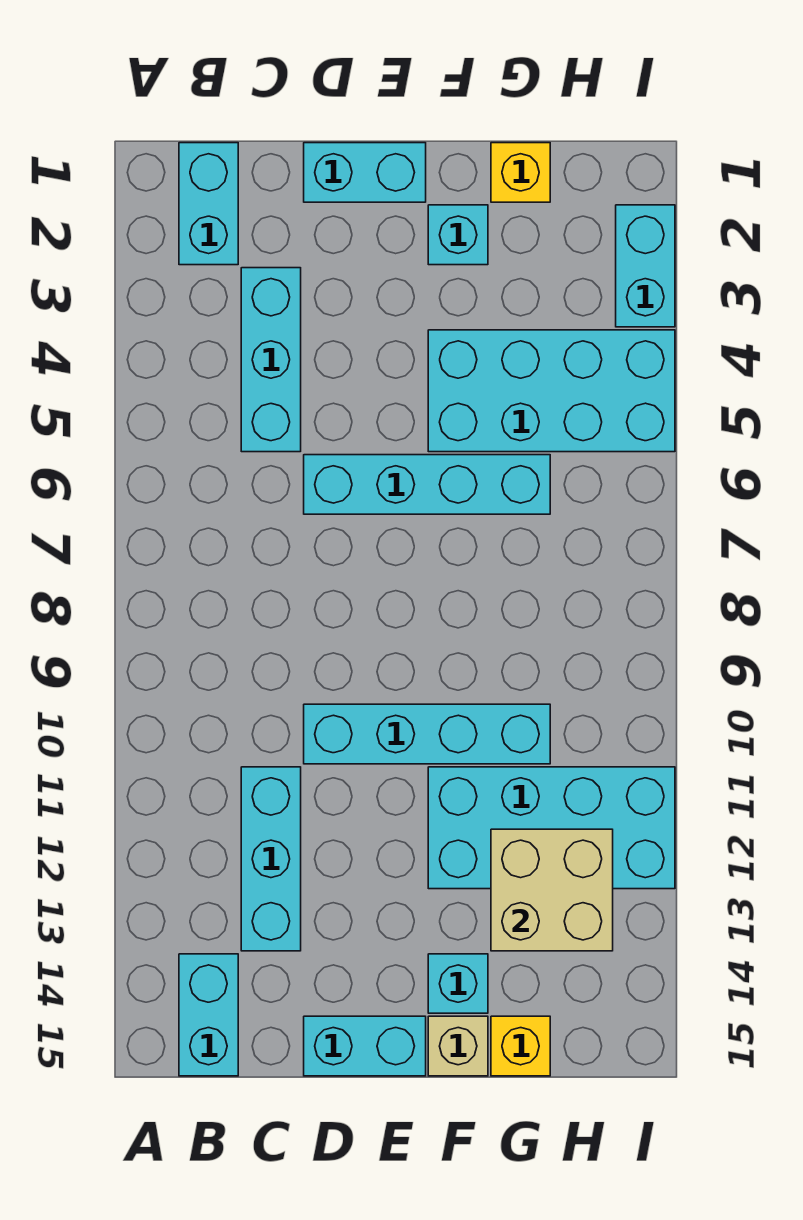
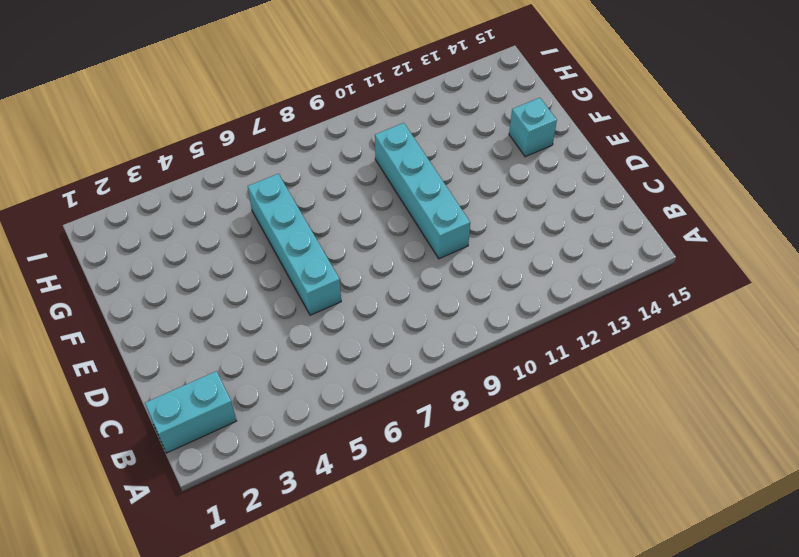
none -> cyan 1x2 brick [179,954,238,1076]
none -> cyan 1x3 brick [241,268,301,452]
none -> cyan 1x3 brick [241,767,301,951]

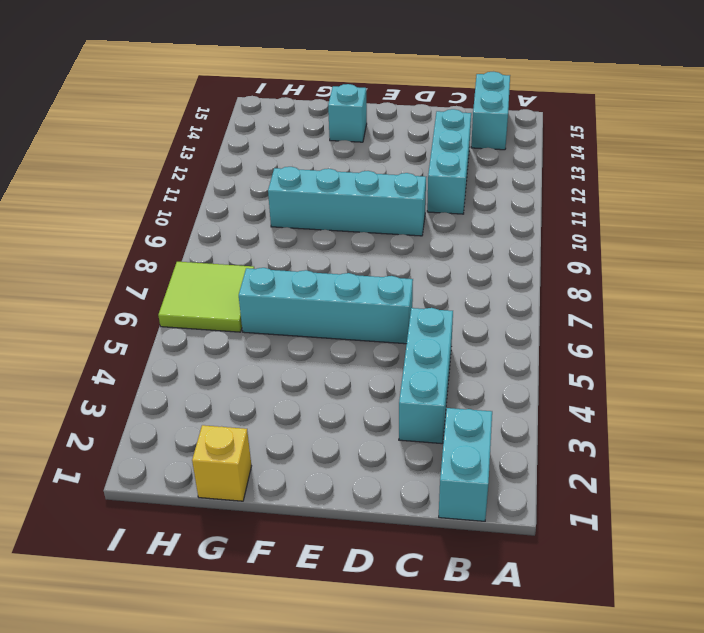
lime 2x2 tile [158,262,254,332] -> none
none -> cyan 1x2 brick [304,143,426,202]
none -> cyan 1x2 brick [304,1016,426,1076]
none -> cyan 1x1 brick [428,205,488,265]

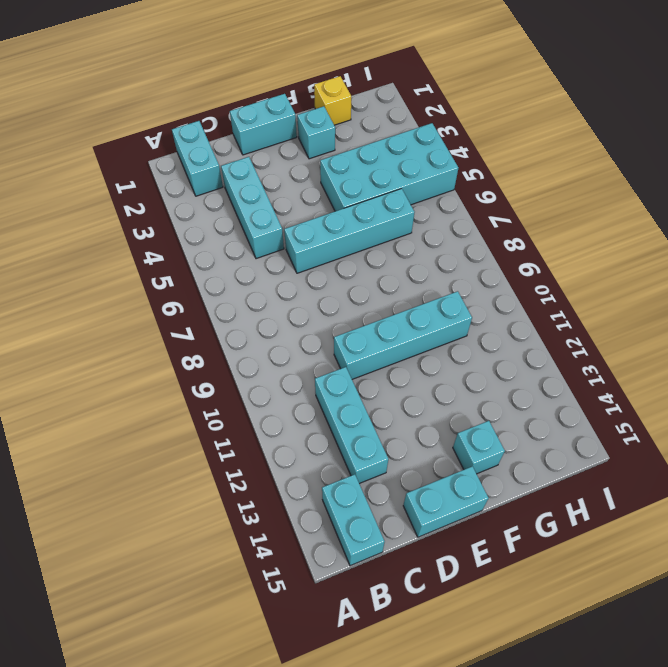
none -> cyan 2x4 brick [428,767,675,889]
none -> tan 1x1 brick [428,1016,488,1076]
none -> yellow 1x1 brick [491,1016,550,1076]

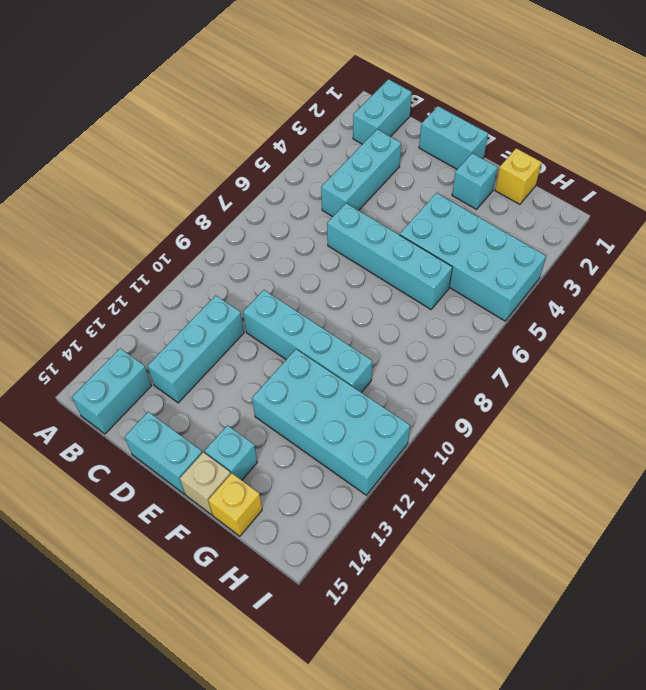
none -> cyan 1x2 brick [616,205,675,327]
none -> tan 2x2 brick [491,829,613,951]

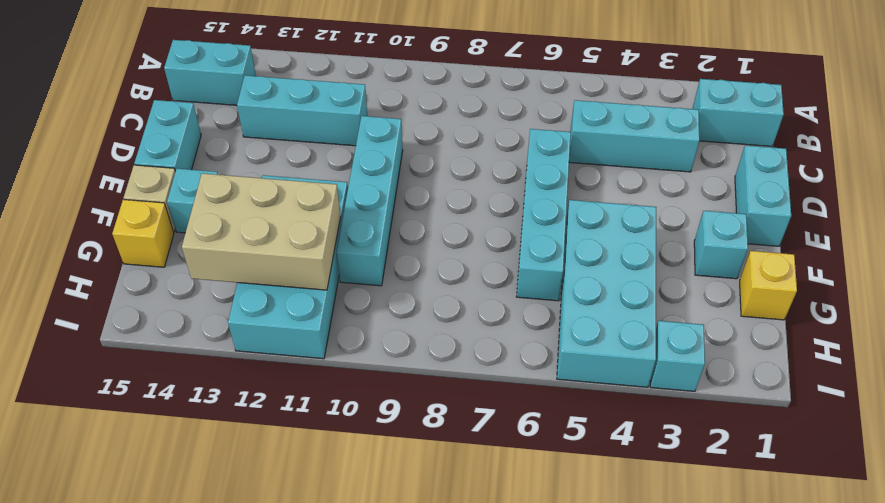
tan 2x3 brick [182,173,341,290] -> tan 2x2 brick [491,829,613,951]
cyan 1x1 brick [650,321,705,391] -> cyan 1x2 brick [616,205,675,327]

